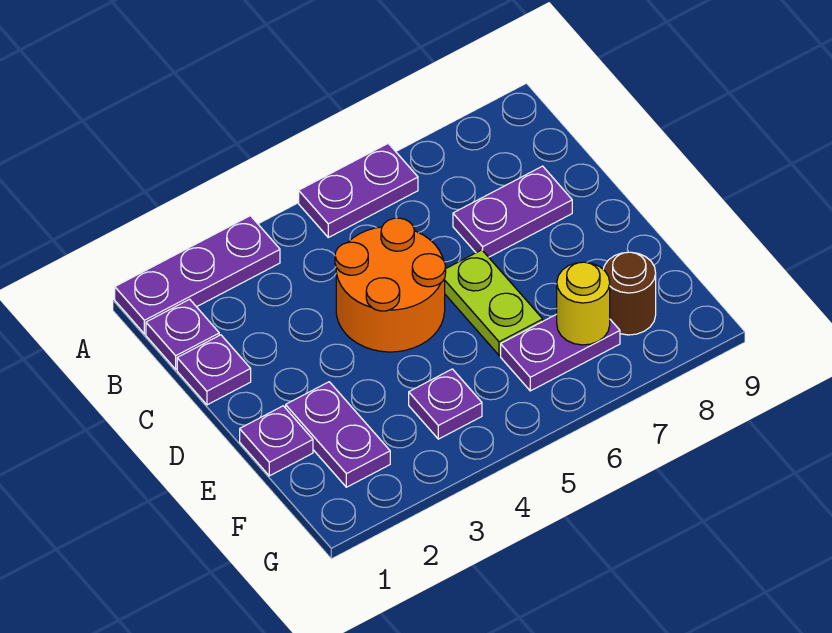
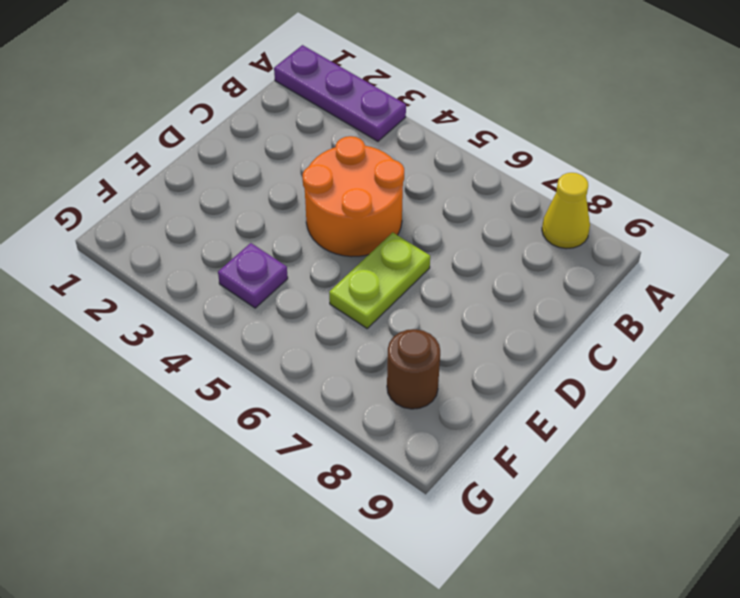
yellow 1x1 cone [542,173,590,249] -> none
none -> purple 1x2 plate [299,143,418,237]
none -> purple 1x1 plate [146,299,219,369]
none -> purple 1x1 plate [177,335,251,405]

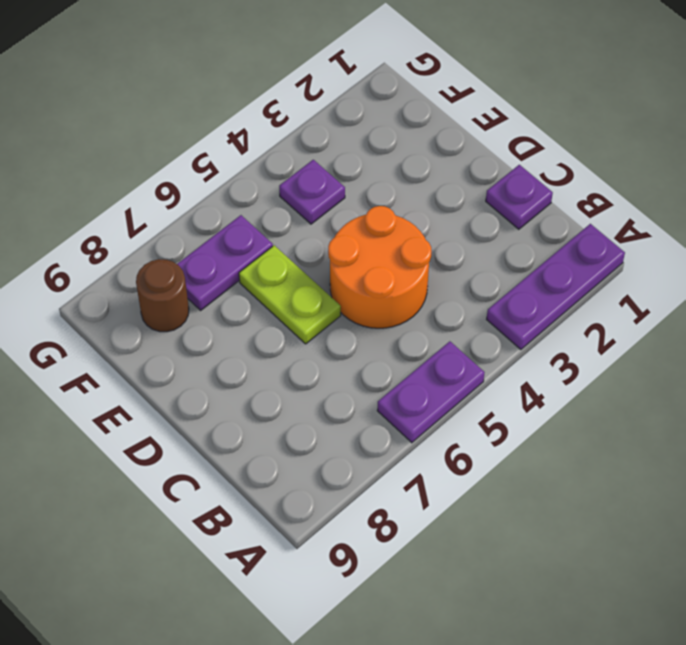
none -> purple 1x1 plate [146,299,219,369]
none -> purple 1x2 plate [453,166,572,257]
none -> purple 1x1 plate [240,406,313,476]

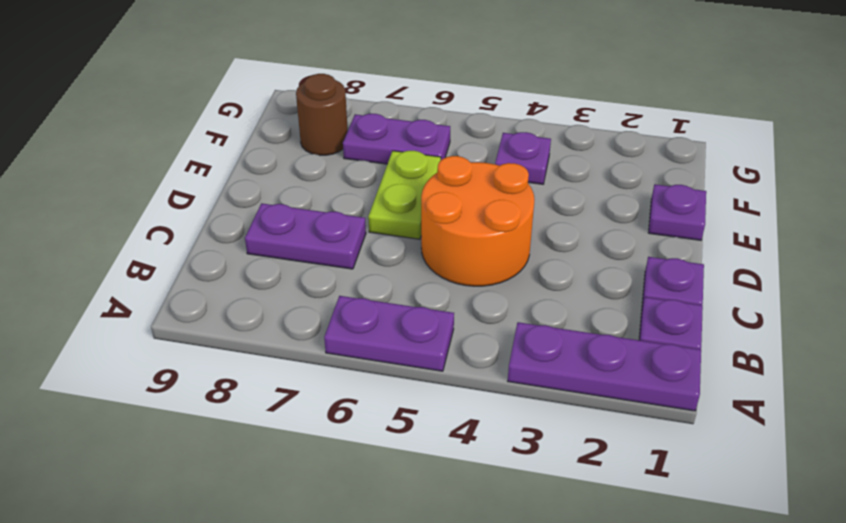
none -> purple 1x2 plate [286,382,390,487]
none -> yellow 1x1 round brick [557,262,610,345]

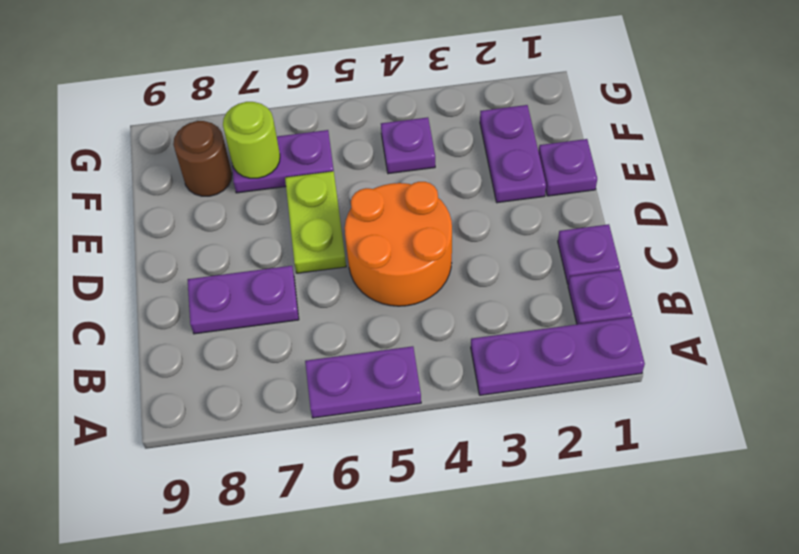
lime 1x1 round brick [223,102,280,178] -> yellow 1x1 round brick [557,262,610,345]

